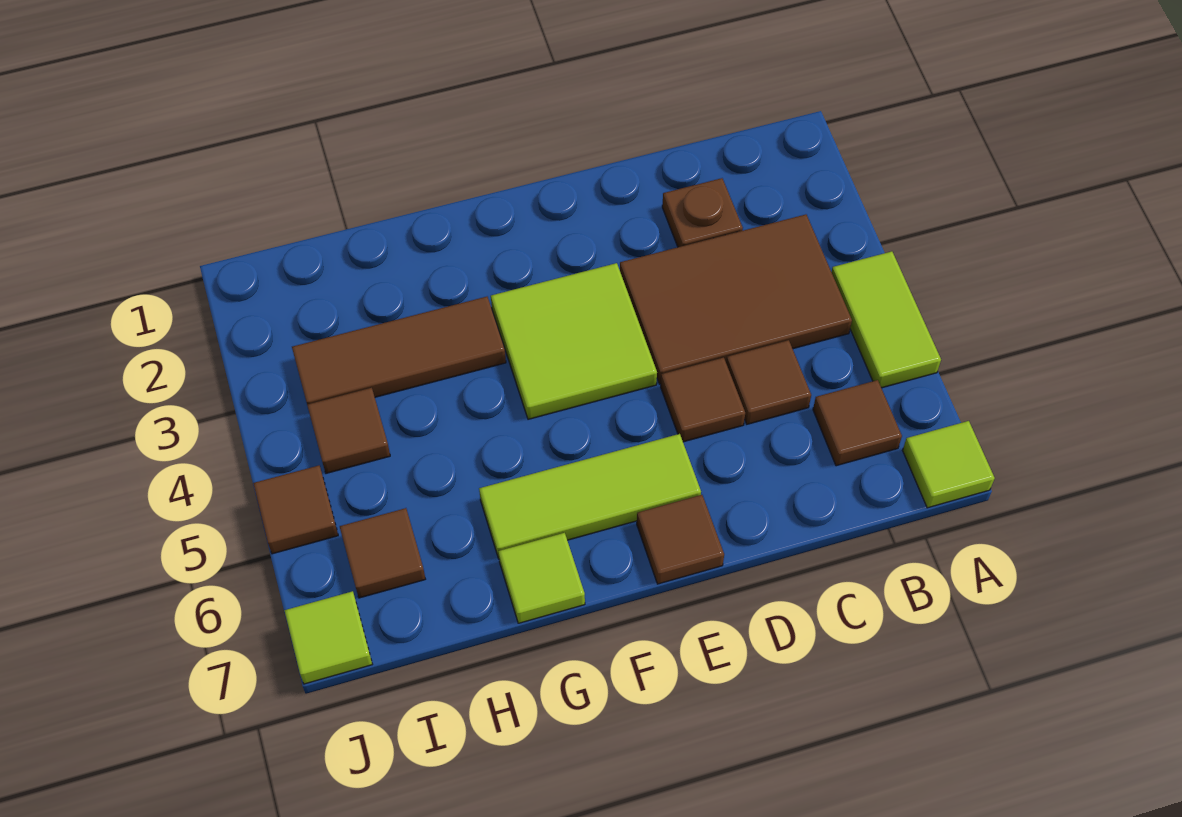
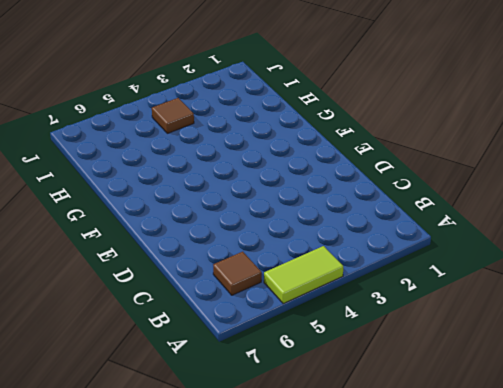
none -> lime 1x1 tile [903,421,995,508]
none -> brown 2x3 tile [620,214,852,384]
none -> brown 1x1 plate [662,178,743,247]

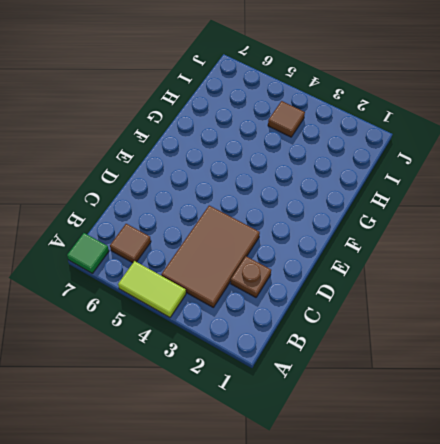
green 1x1 tile [67,233,109,273] -> lime 1x1 tile [903,421,995,508]
none -> brown 1x1 tile [726,340,811,424]
none -> brown 1x1 tile [661,358,745,442]
none -> lime 2x2 tile [491,263,657,419]

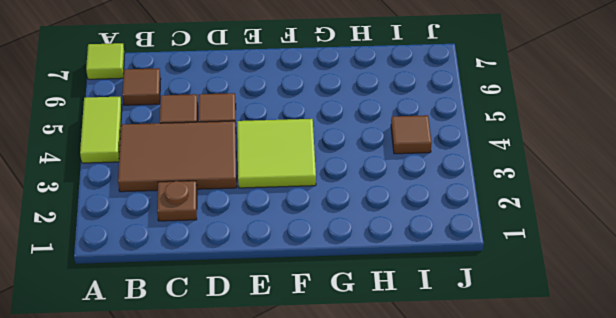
none -> lime 1x3 tile [479,434,701,559]
none -> brown 1x1 tile [637,495,724,584]
none -> brown 1x3 tile [292,297,506,404]

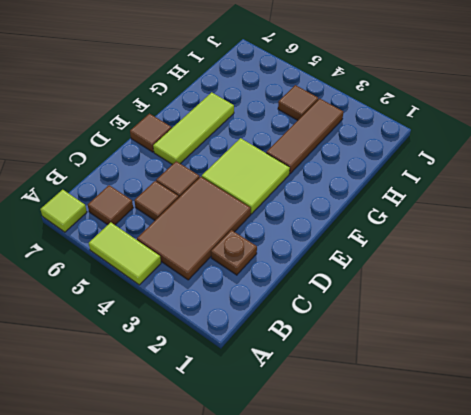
none -> lime 1x1 tile [498,533,585,623]
none -> brown 1x1 tile [340,508,425,598]
none -> brown 1x1 tile [253,466,338,554]

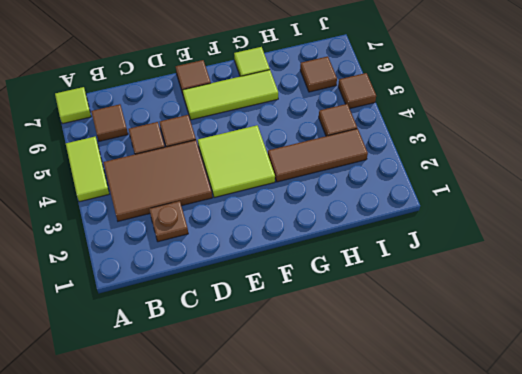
none -> lime 1x1 tile [284,591,373,684]

